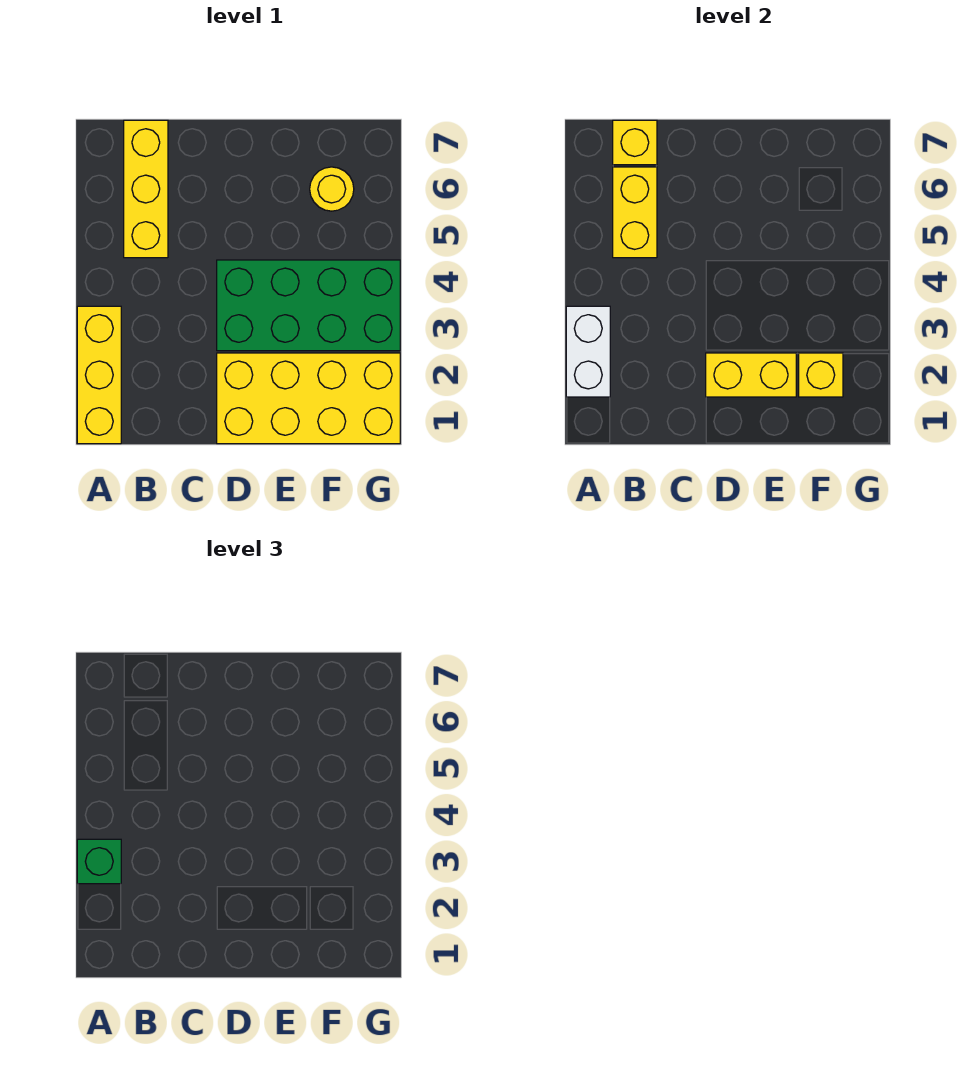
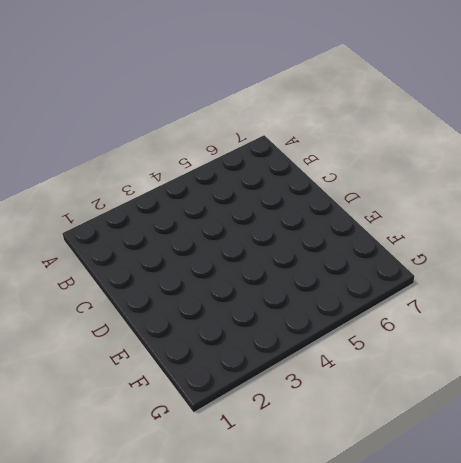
none -> yellow 1x3 brick [77,306,121,444]
none -> yellow 1x3 brick [124,120,168,258]

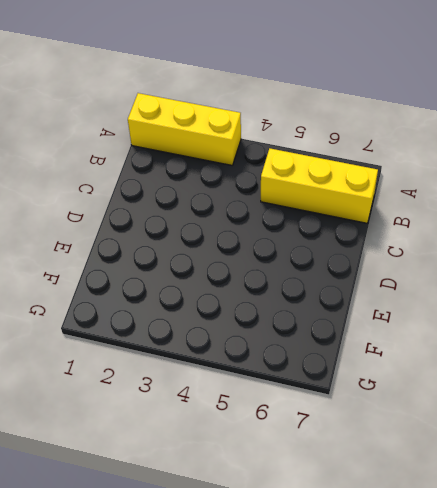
none -> yellow 2x4 brick [217,353,400,444]
none -> green 2x4 brick [217,260,400,351]

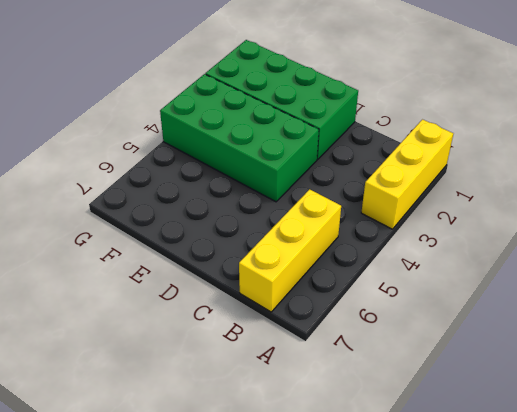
green 2x4 brick [205,40,358,160] -> yellow 2x4 brick [217,353,400,444]
none -> yellow 1x1 round brick [310,167,354,211]
none -> white 1x2 brick [566,306,610,397]

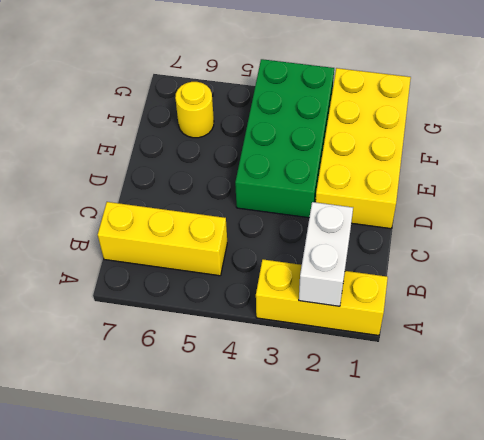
white 1x2 brick [299,202,353,306] -> white 1x2 brick turned to [566,306,610,397]
none -> yellow 1x2 brick [613,167,657,258]
none -> yellow 1x1 brick [613,120,657,165]

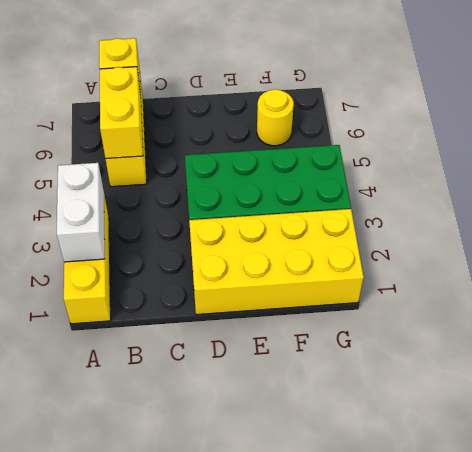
none -> yellow 1x2 brick [706,353,796,397]
none -> yellow 1x1 brick [799,353,843,397]

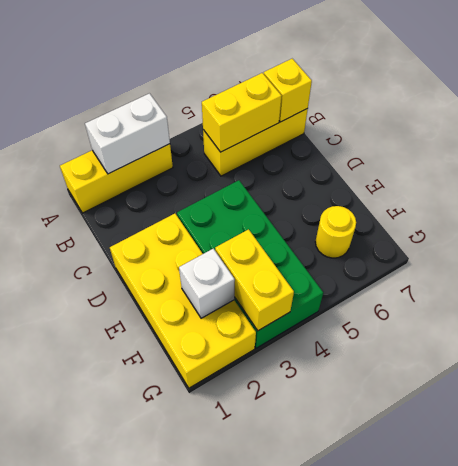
white 1x1 brick [179,249,235,318] -> yellow 1x1 brick [799,353,843,397]
yellow 1x2 brick [215,229,294,331] -> yellow 1x2 brick moved to [706,353,796,397]
none -> green 1x1 brick [77,839,121,884]

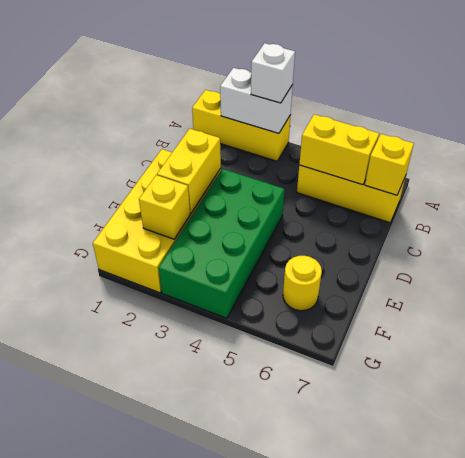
white 1x1 brick [251,43,295,103] -> green 1x1 brick [77,839,121,884]

